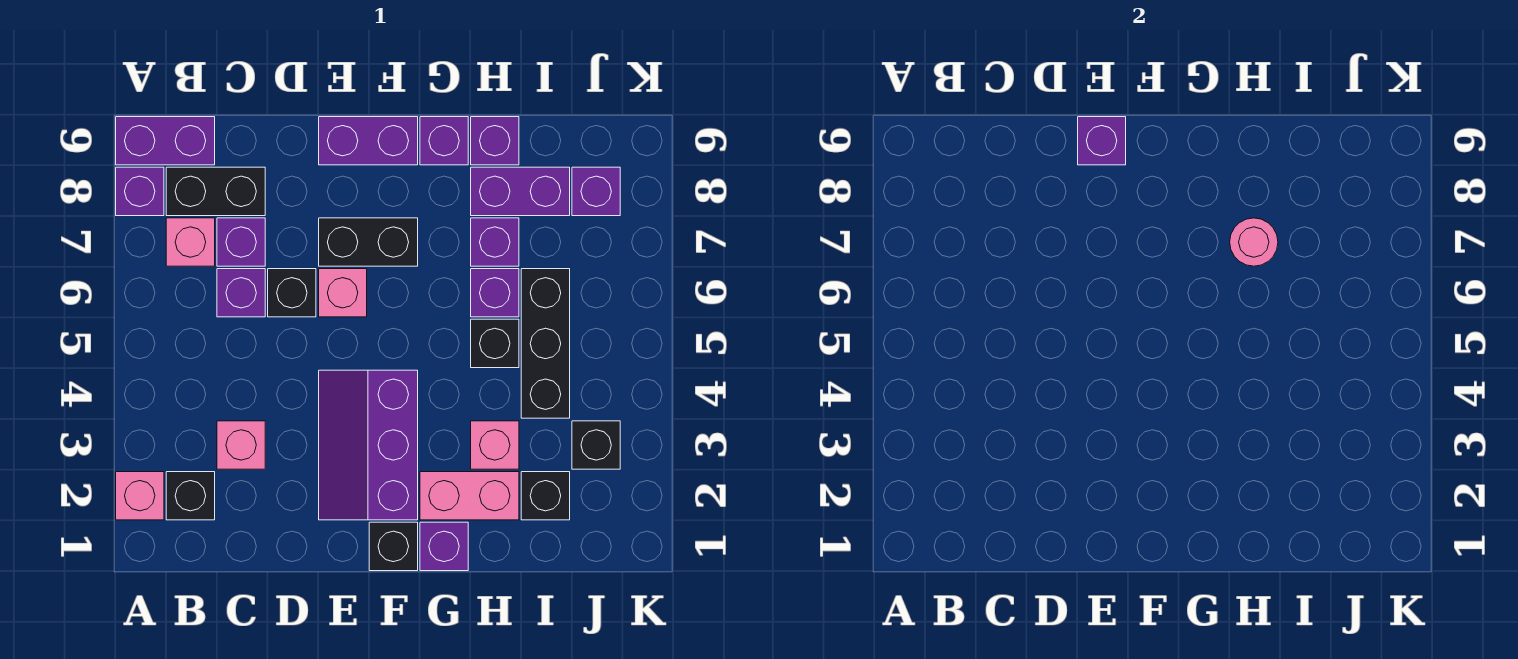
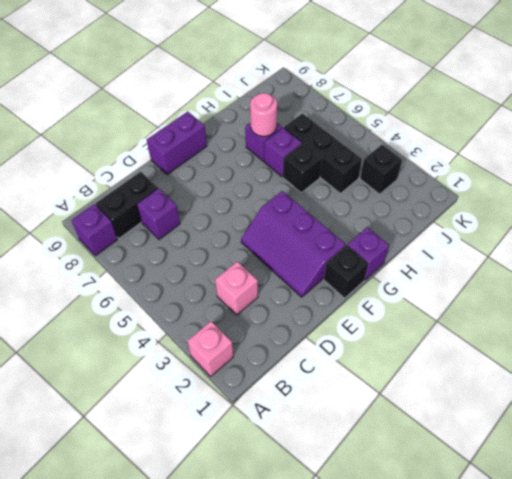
none -> purple 1x2 brick [116,117,215,165]
none -> black 1x1 brick [166,472,215,520]
none -> pink 1x1 brick [166,218,215,266]
none -> purple 1x1 brick [217,269,265,317]

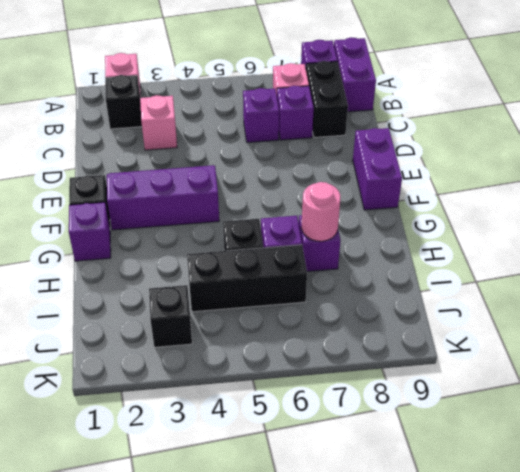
none -> black 1x1 brick [268,269,316,317]
none -> pink 1x1 brick [319,269,367,317]
none -> black 1x2 brick [319,218,418,266]
none -> pink 1x2 brick [420,472,519,520]

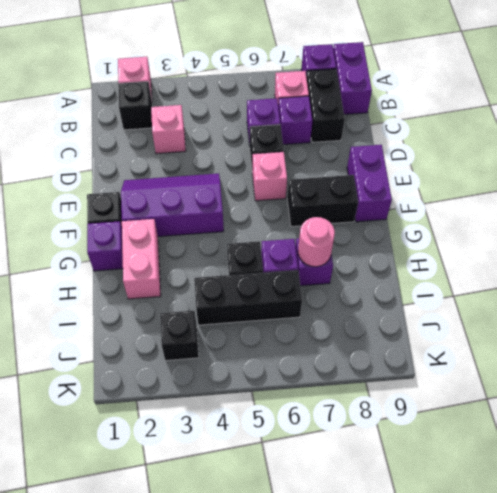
black 1x2 brick [287,175,358,227] -> black 1x2 brick turned to [319,218,418,266]
none -> purple 1x1 brick [420,117,468,165]
none -> pink 1x1 brick [471,421,519,469]
none -> purple 1x2 brick [471,167,570,216]
none -> purple 1x1 brick [471,117,519,165]

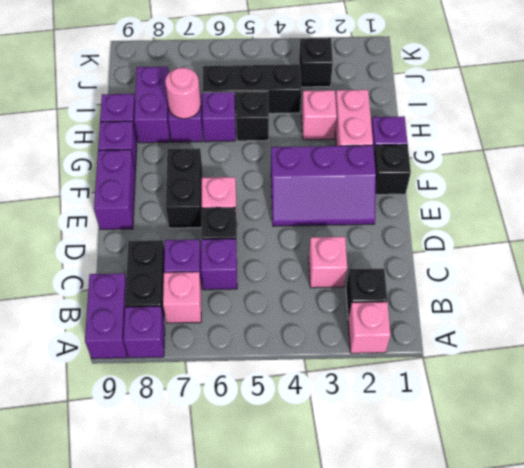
none -> black 1x1 brick [521,472,570,520]
none -> purple 1x1 brick [572,167,620,216]
none -> purple 1x1 brick [1078,117,1126,165]

